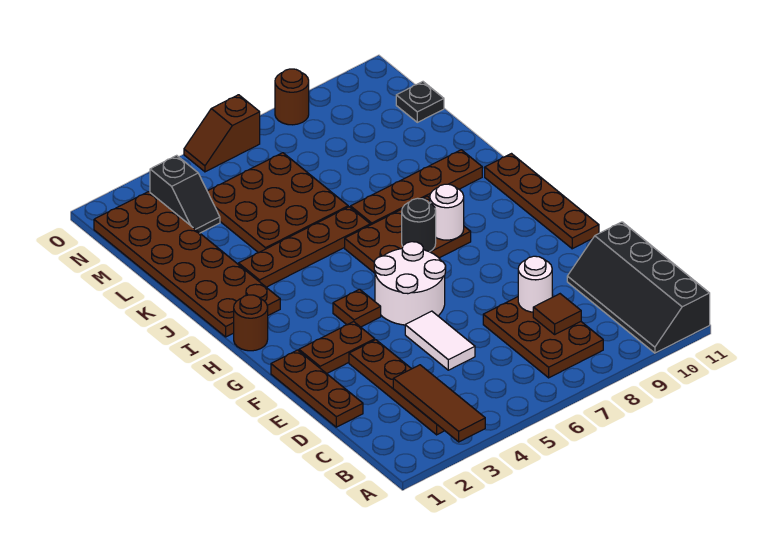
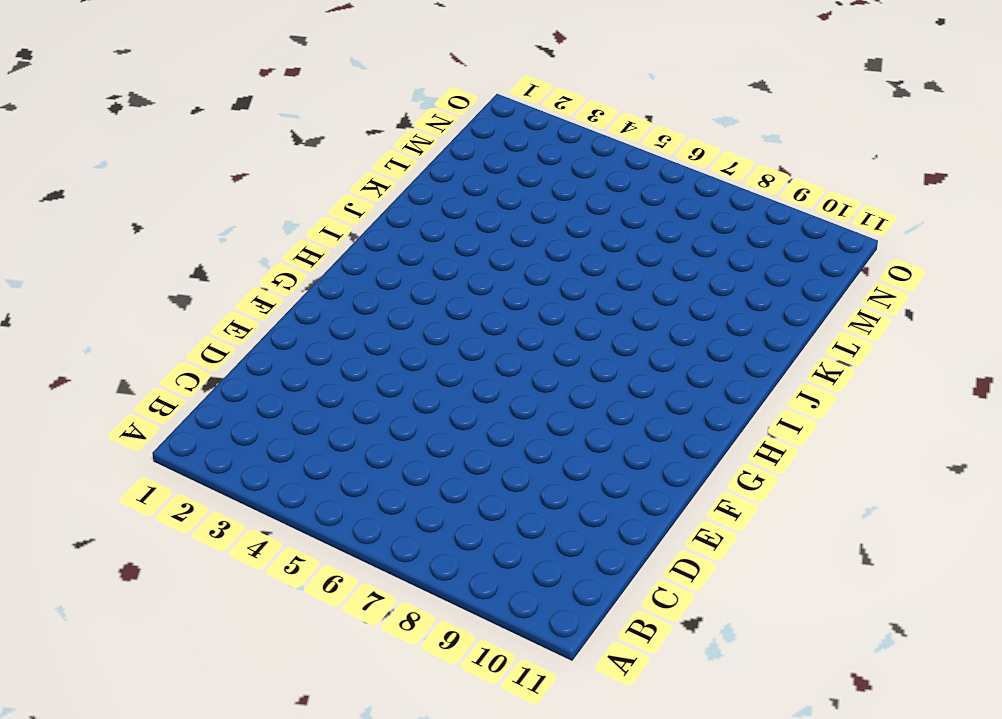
none -> black 2x4 slope [567,222,710,353]
none -> brown 1x4 plate [349,340,444,435]
none -> brown 2x3 plate [483,297,603,378]

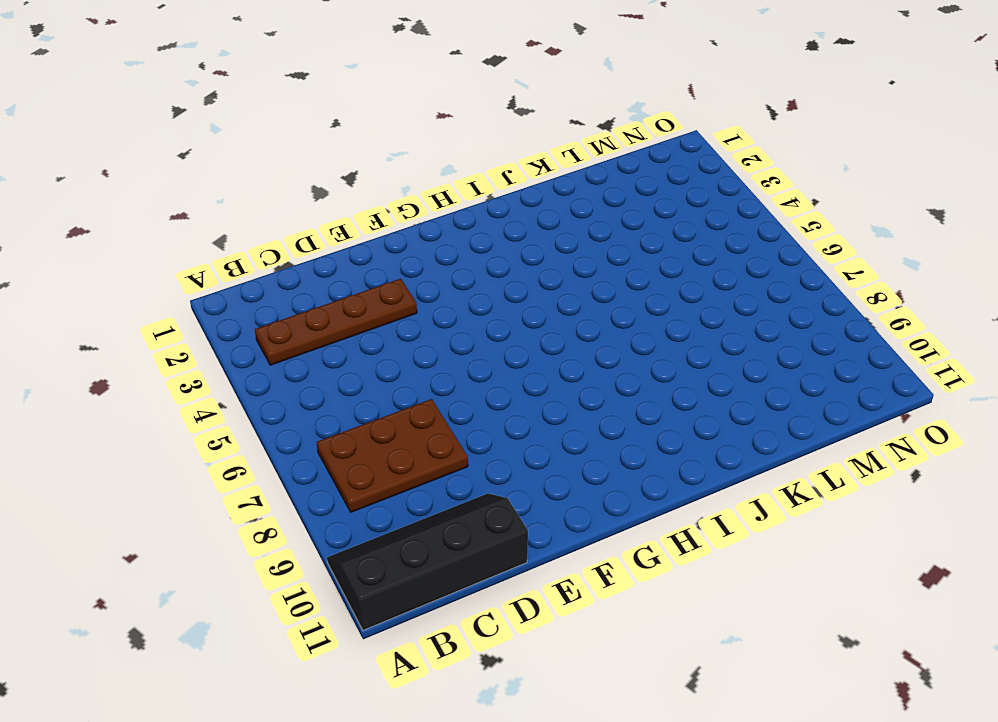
none -> brown 1x3 plate [271,350,363,427]
none -> white 1x2 tile [405,311,475,370]
none -> brown 1x2 plate [299,322,375,374]

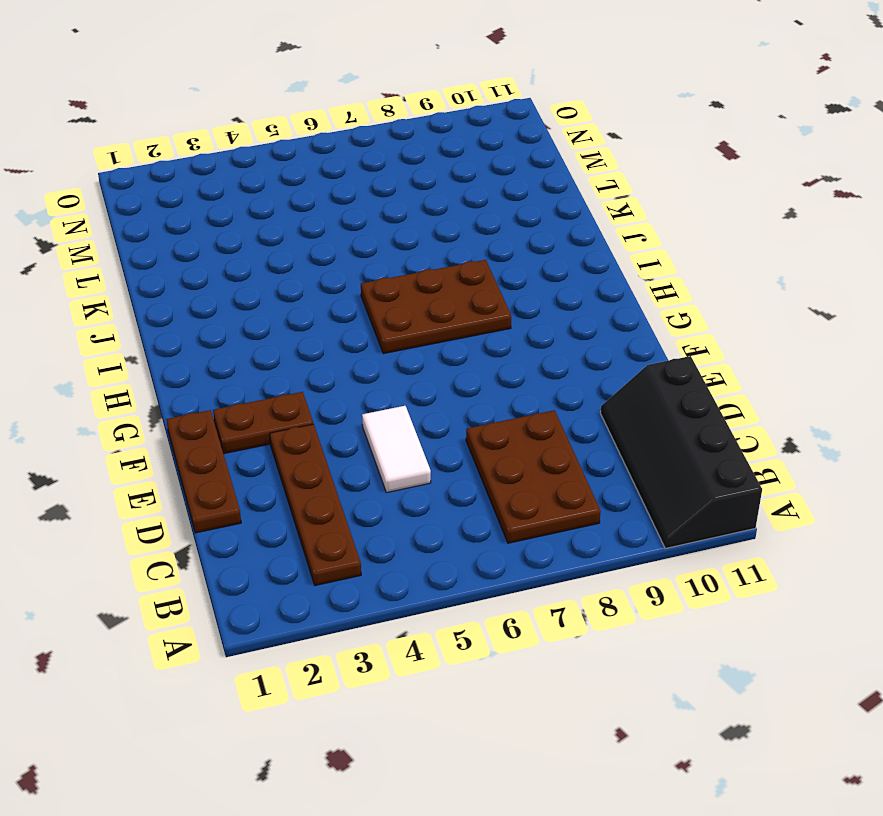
none -> white 2x2 round brick [374,242,446,325]
none -> brown 1x4 plate [485,154,599,249]
none -> brown 1x1 plate [333,289,381,327]

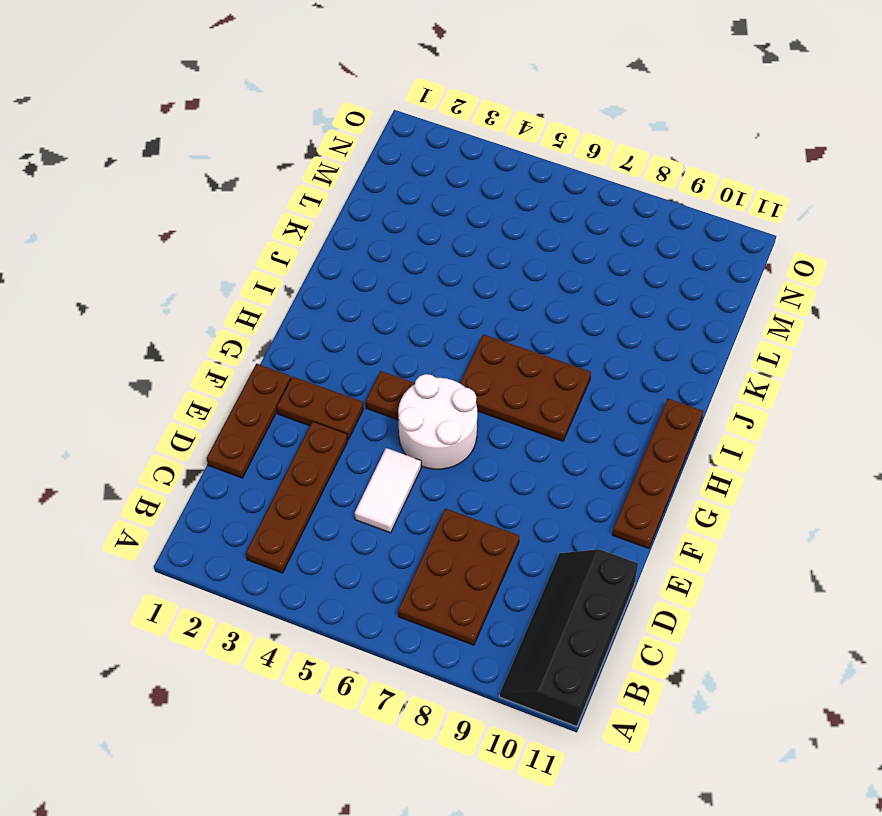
none -> brown 1x1 round brick [234,295,268,351]
none -> brown 2x6 plate [94,192,280,337]
none -> brown 1x4 plate [239,207,370,287]

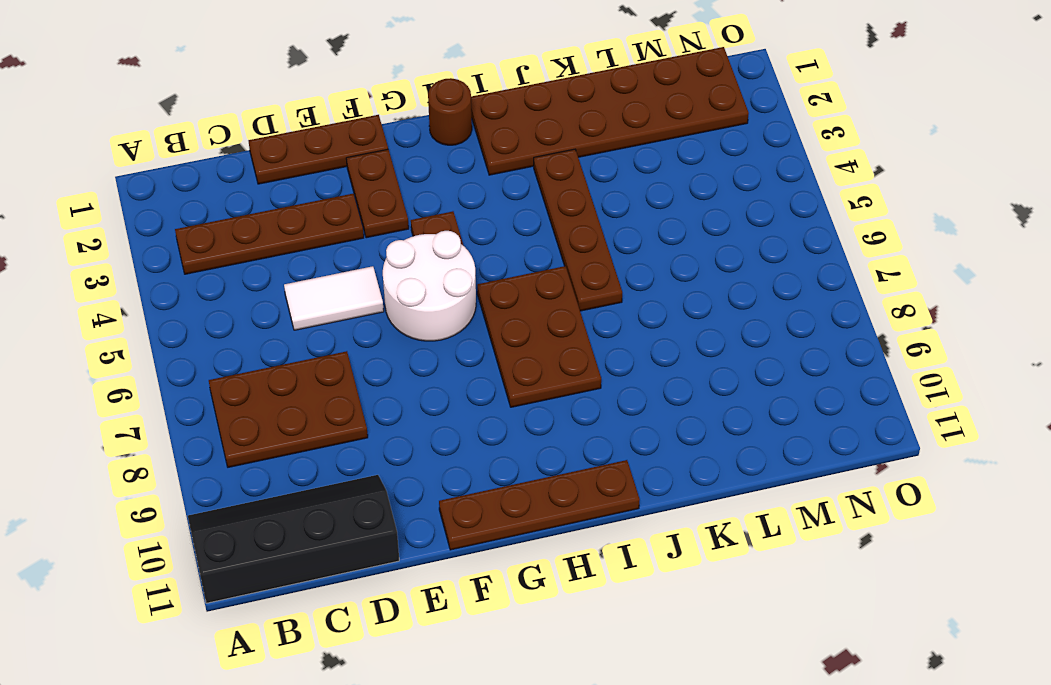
none -> brown 1x4 plate [351,150,482,225]
none -> brown 3x3 plate [207,153,348,253]
none -> black 1x2 slope [150,155,220,233]

